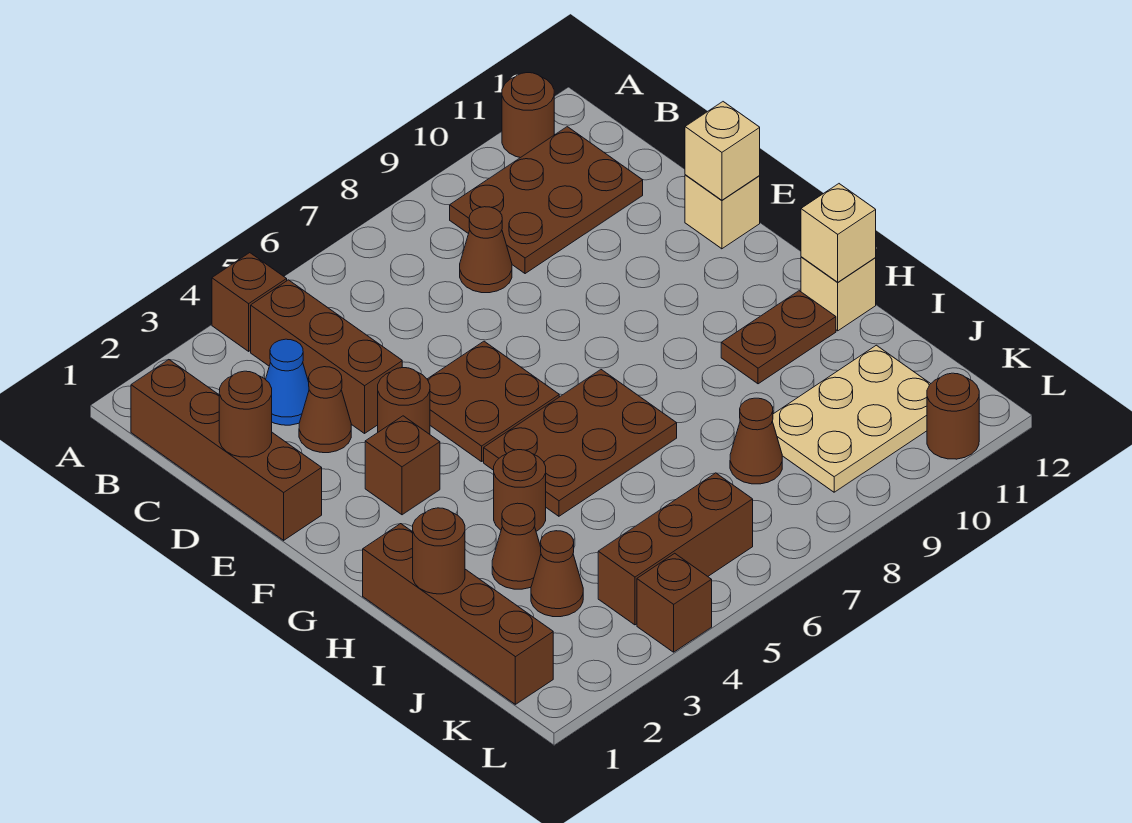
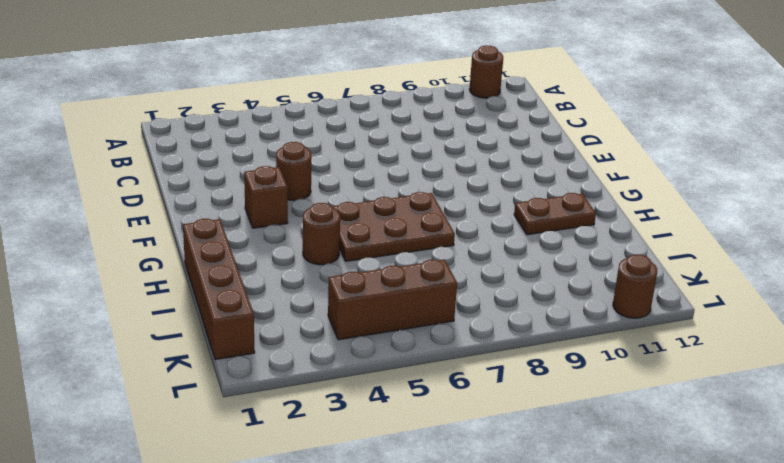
none -> brown 1x1 brick [212,253,287,351]
none -> brown 1x4 brick [131,360,322,540]
none -> brown 1x3 brick [251,280,402,433]

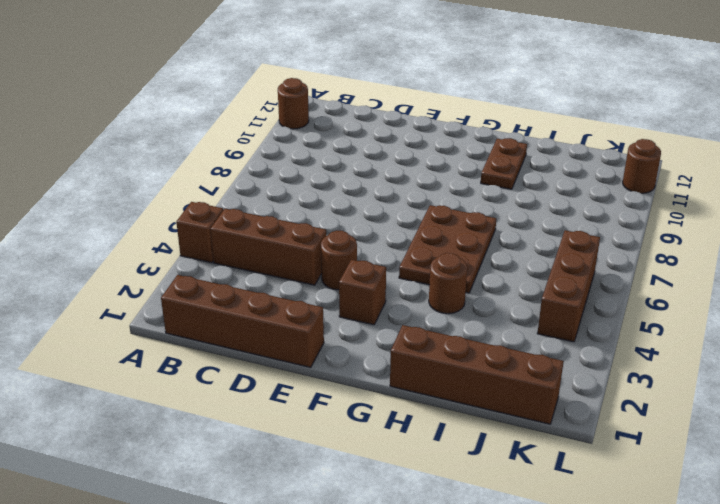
none -> brown 2x3 plate [450,127,643,274]
none -> blue 1x1 cone [265,339,309,425]
none -> brown 1x1 cone [460,207,512,293]

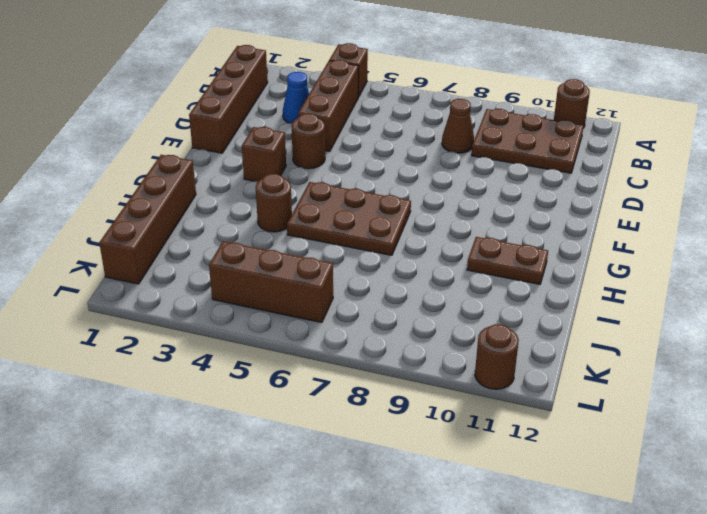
none -> brown 1x1 cone [299,367,351,453]
none -> brown 2x2 plate [427,341,559,462]
none -> tan 1x1 brick [685,175,760,249]

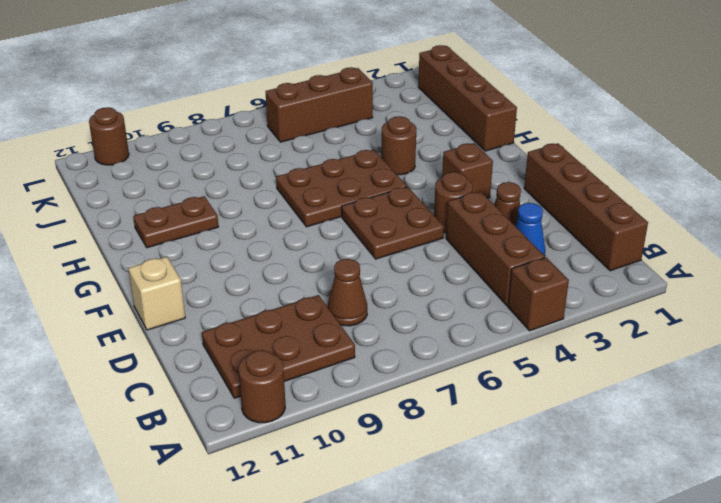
none -> tan 1x1 brick [801,257,876,331]
none -> brown 1x1 cone [492,503,541,589]
none -> brown 1x1 cone [531,531,583,617]

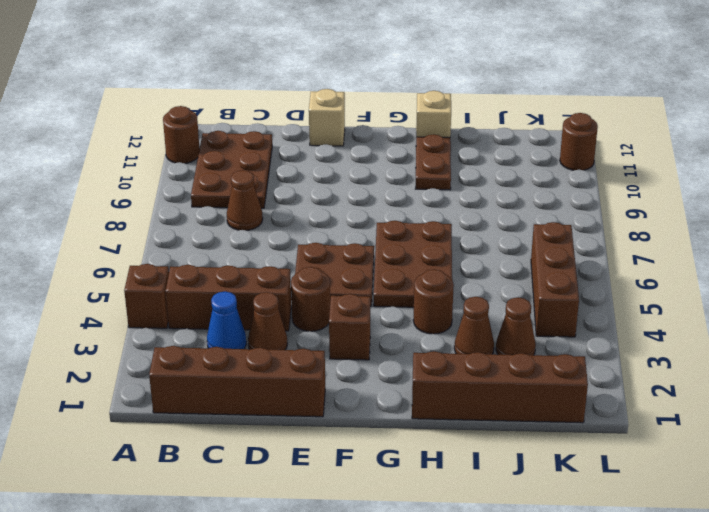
none -> brown 1x1 cone [730,398,782,484]
none -> tan 2x3 plate [773,345,930,492]
none -> brown 1x1 brick [637,553,712,652]

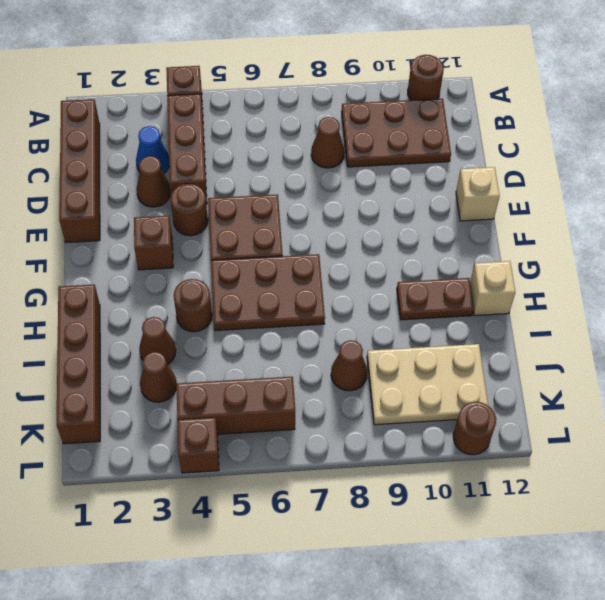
none -> brown 1x1 round brick [219,371,272,457]
none -> tan 1x1 brick [685,102,760,200]
none -> tan 1x1 brick [801,184,876,282]

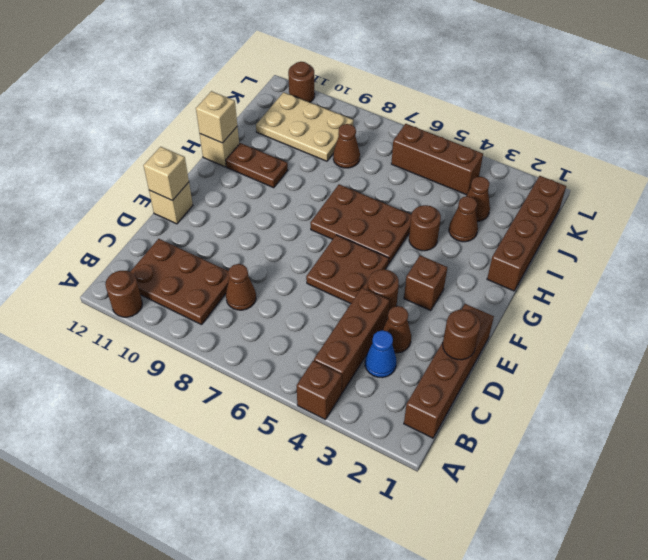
none -> brown 1x1 brick [637,553,712,652]
none -> brown 1x1 round brick [413,508,465,594]

